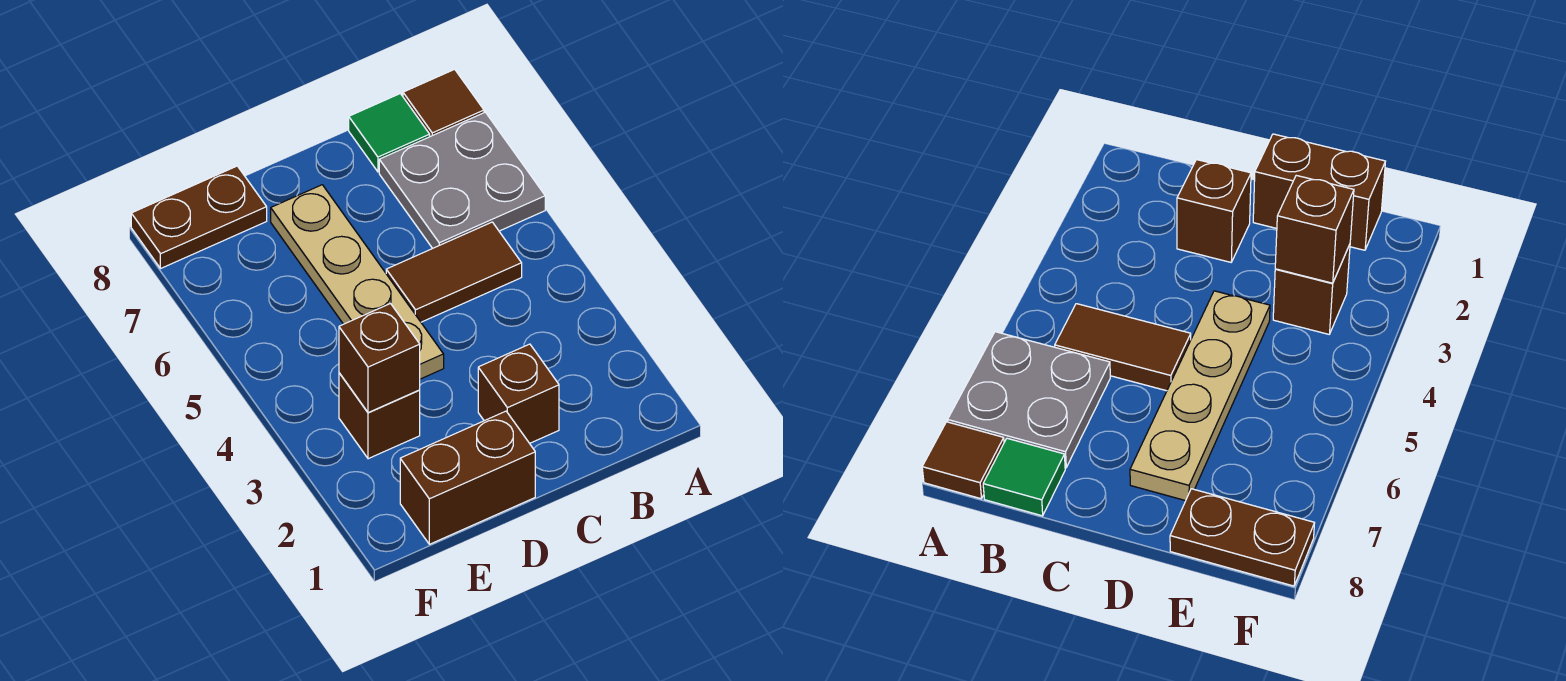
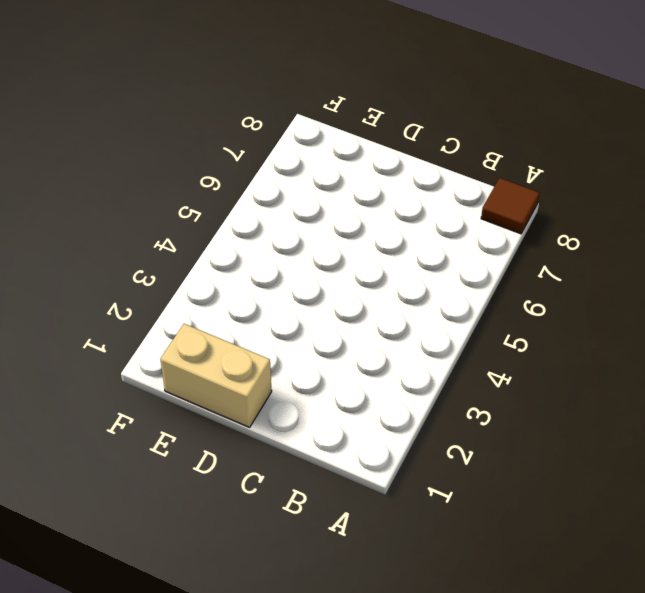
tan 1x2 brick [160,324,272,427] -> brown 1x2 brick [400,411,535,544]
none -> grey 2x2 plate [379,112,545,248]
none -> brown 1x2 tile [386,222,522,322]

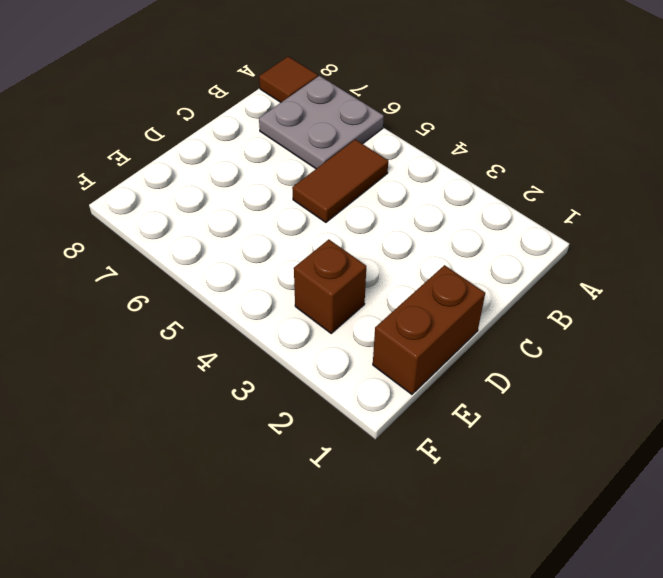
none -> green 1x1 tile [349,94,430,172]
none -> brown 1x1 brick [478,344,559,443]

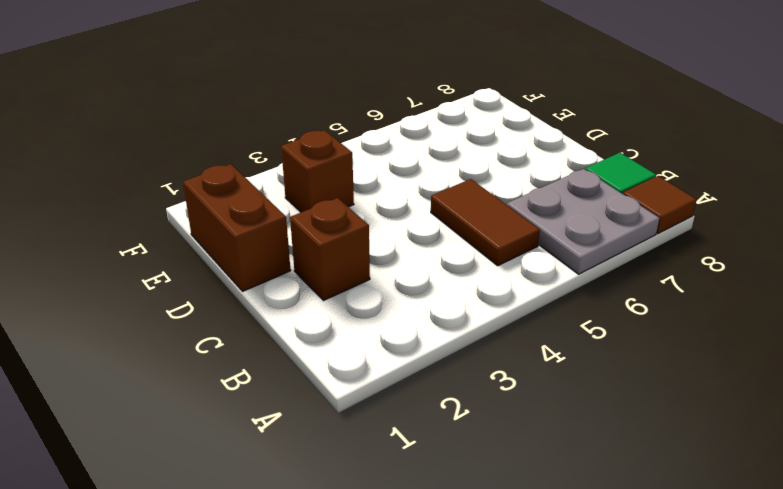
none -> tan 1x4 plate [271,185,444,379]
none -> brown 1x2 plate [131,166,267,269]

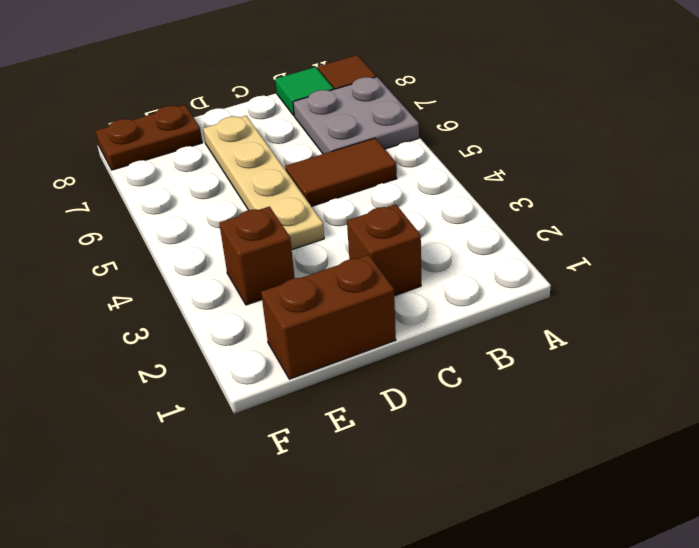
none -> brown 1x1 brick [339,303,420,413]

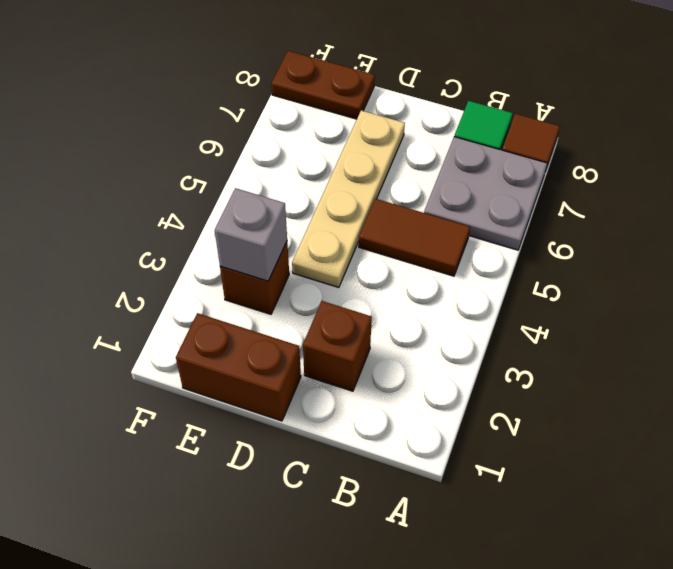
grey 1x1 brick [215,188,287,281] -> brown 1x1 brick [339,303,420,413]

